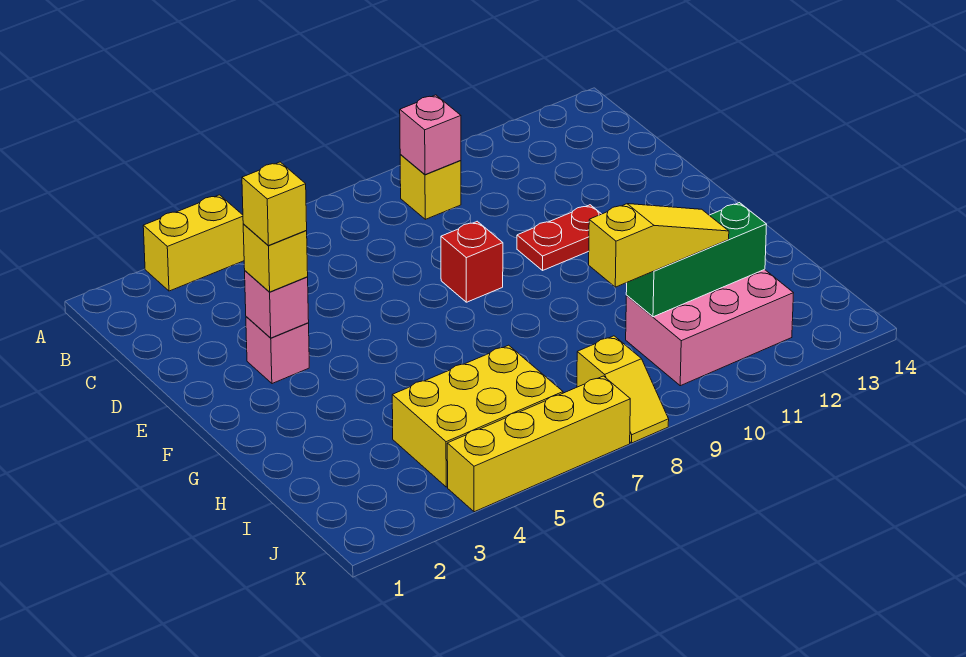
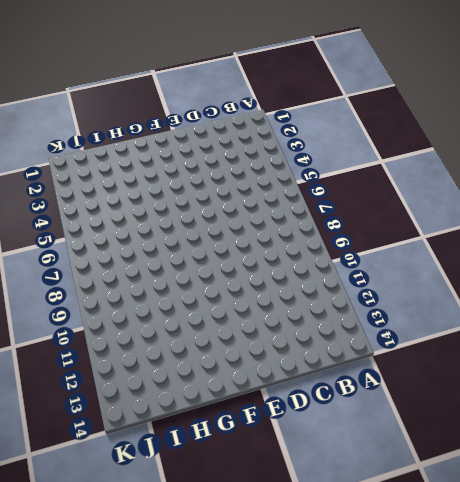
none -> yellow 1x2 brick [143,195,244,291]
none -> yellow 1x1 brick [400,155,461,219]
none -> pink 1x1 brick [246,317,309,384]

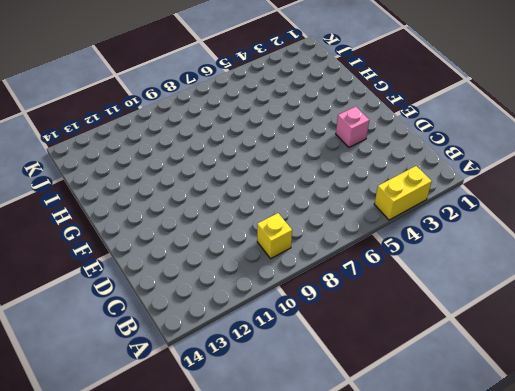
none -> red 1x1 brick [441,221,503,302]
none -> red 1x2 plate [517,205,601,271]
none -> yellow 2x3 brick [392,345,563,487]

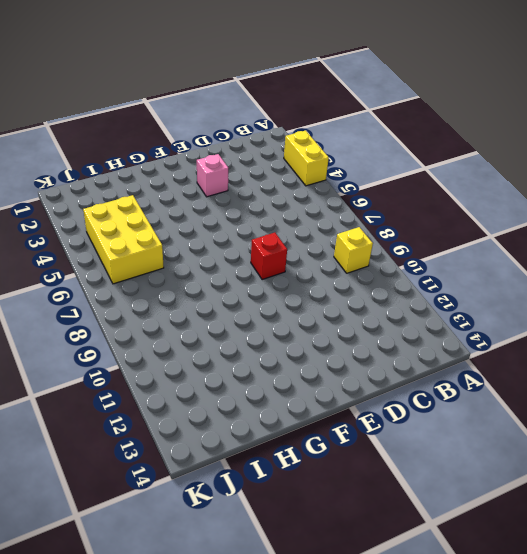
none -> red 1x2 plate [517,205,601,271]
none -> pink 2x3 brick [626,269,793,386]
none -> yellow 1x2 slope [577,336,669,443]

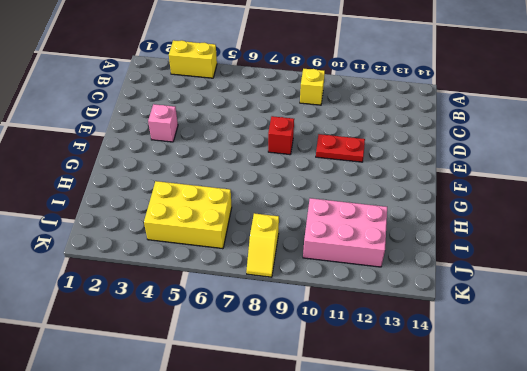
none -> yellow 1x4 brick [447,376,630,512]
none -> pink 1x1 brick [400,95,461,175]
none -> pink 1x1 brick [245,271,309,338]

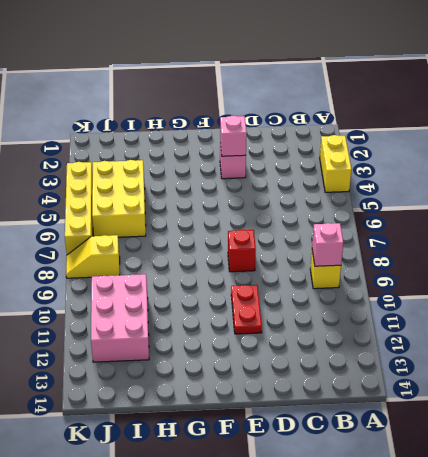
none -> green 1x3 brick [626,203,767,317]
none -> yellow 1x1 brick [243,224,308,292]
none -> yellow 1x3 slope [589,204,729,287]

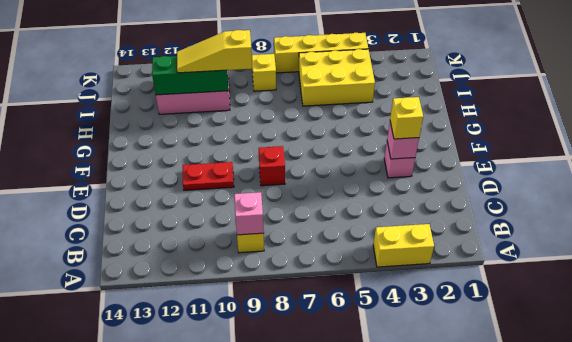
none -> yellow 1x1 brick [242,162,307,246]

